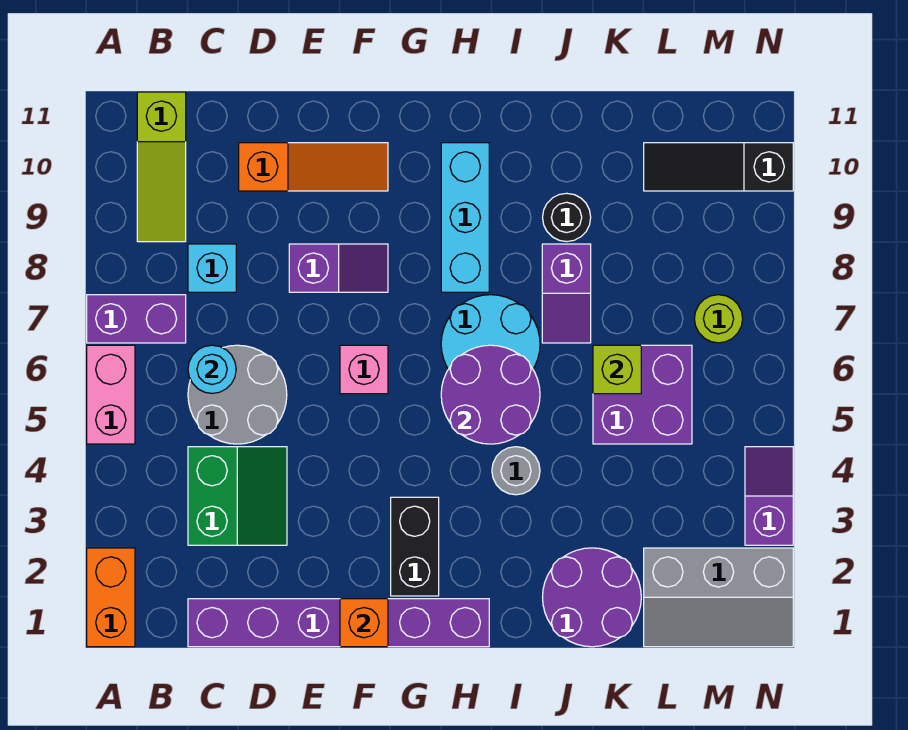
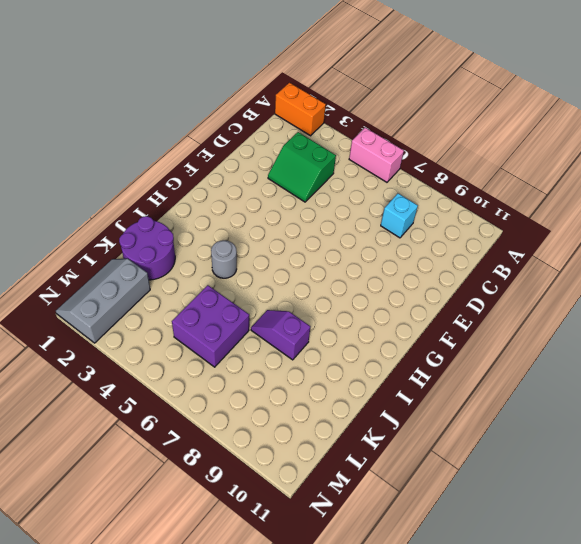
none -> purple 1x2 brick [87,295,186,343]
none -> lime 1x3 slope [137,92,186,242]
none -> purple 1x6 brick [188,599,489,647]

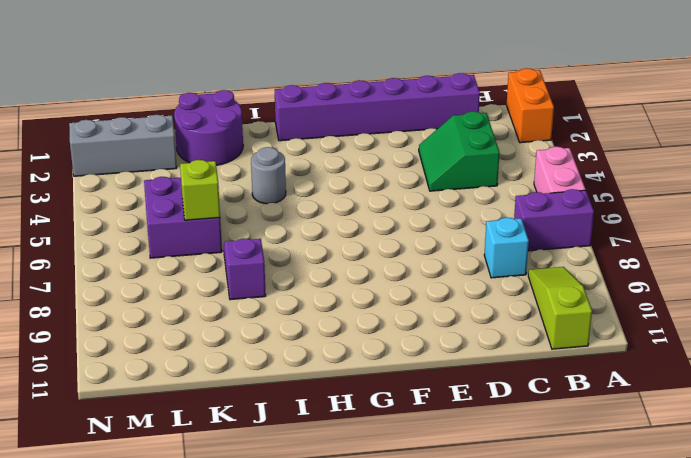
none -> grey 2x2 round brick [188,345,287,444]
none -> orange 1x3 slope [239,143,388,191]
none -> purple 1x2 slope [289,244,388,292]

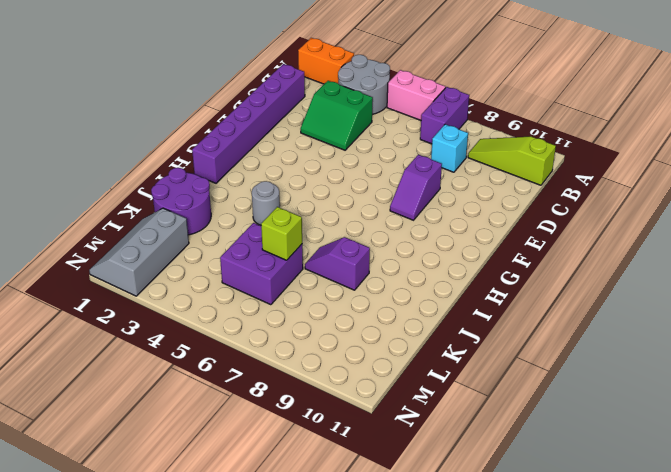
grey 2x2 round brick [338,55,390,114] -> grey 2x2 round brick moved to [188,345,287,444]
none -> orange 1x3 slope [239,143,388,191]
none -> pink 1x1 brick [340,345,388,394]
none -> black 1x2 brick [391,497,439,596]

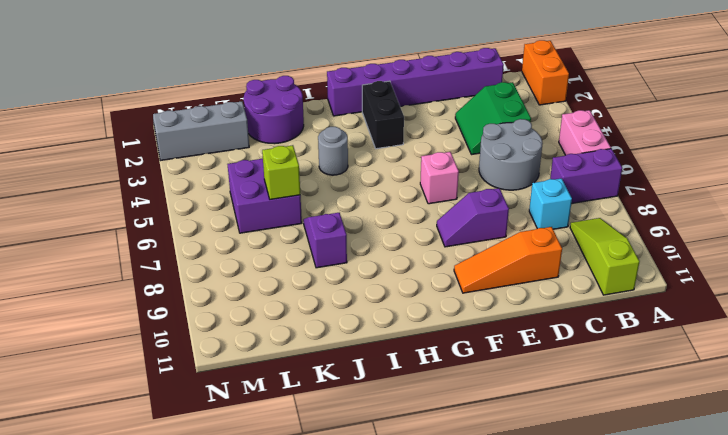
none -> cyan 2x2 round brick [441,295,540,369]
none -> cyan 1x3 brick [441,143,489,292]
none -> black 1x1 round brick [543,193,591,242]

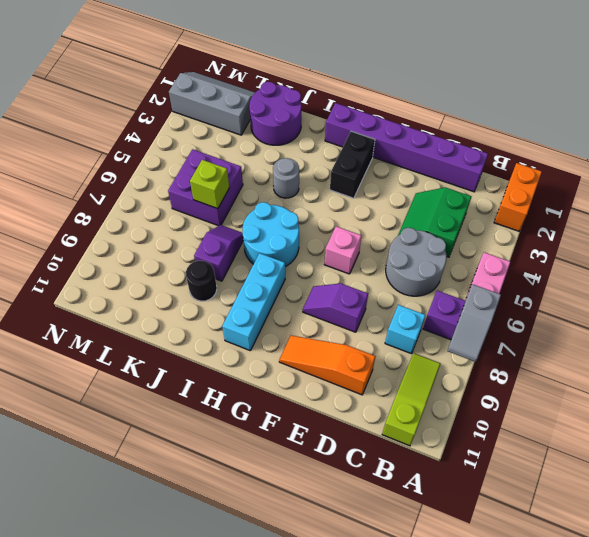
grey 1x2 slope [447,284,501,362] -> none
none -> black 1x3 slope [644,143,793,191]
none -> lime 1x1 round brick [694,295,743,343]
none -> purple 1x2 slope [745,447,793,545]

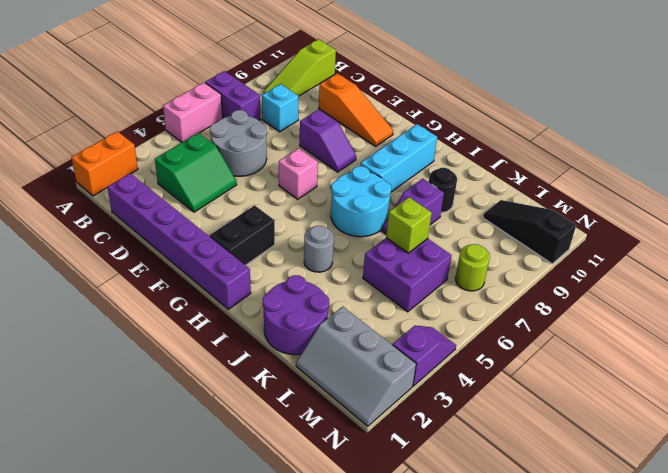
none -> cyan 1x1 round brick [188,345,236,393]
none -> orange 1x1 brick [340,599,388,647]
none -> purple 2x2 round brick [441,345,540,444]

